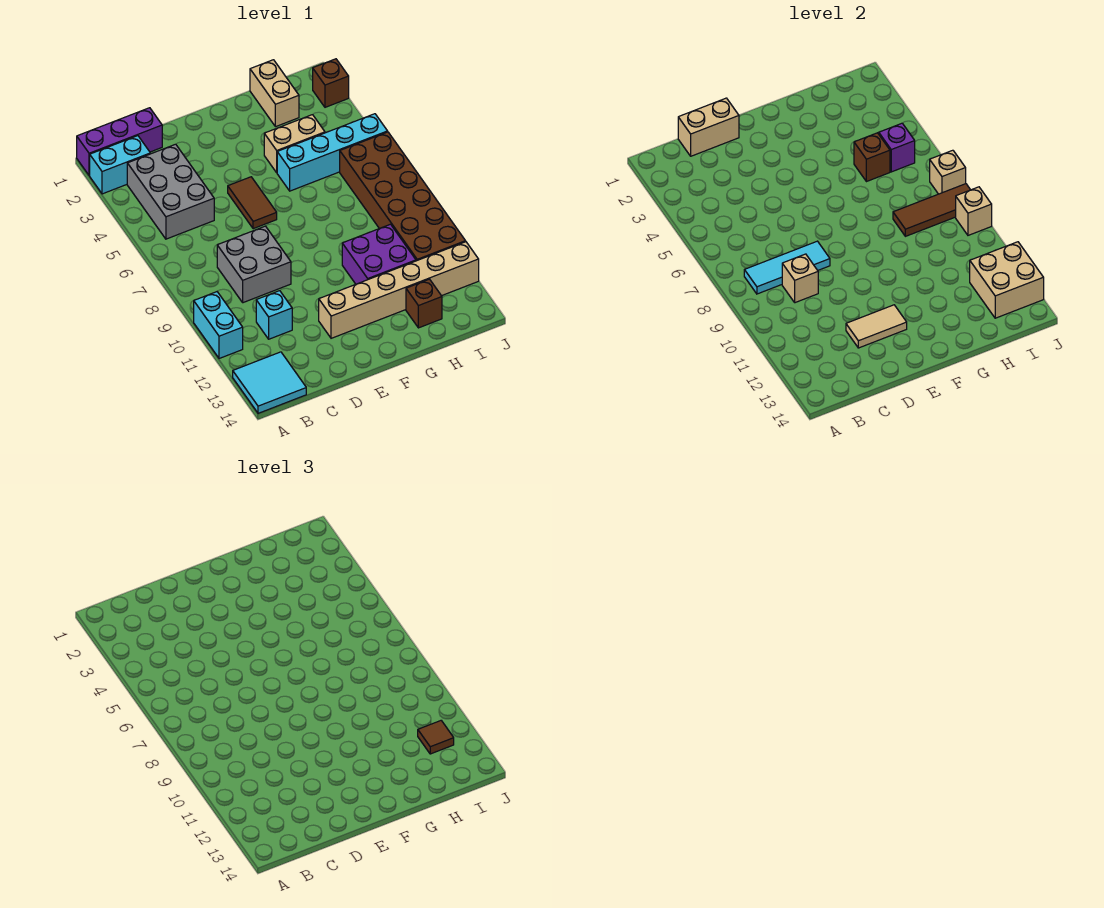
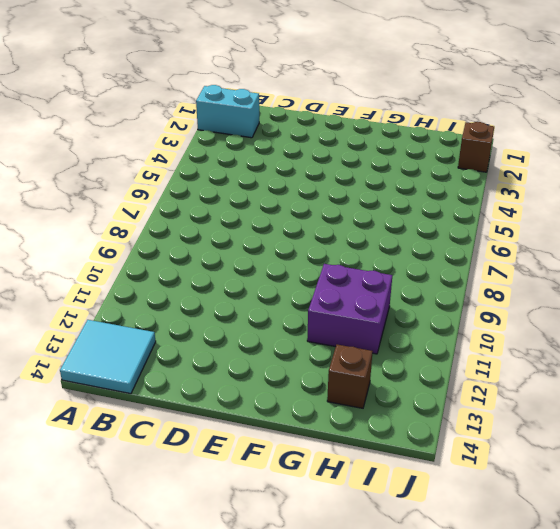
none -> purple 1x3 brick [77,108,162,176]
none -> cyan 1x2 brick [194,292,243,359]
none -> grey 2x3 brick [127,144,214,239]

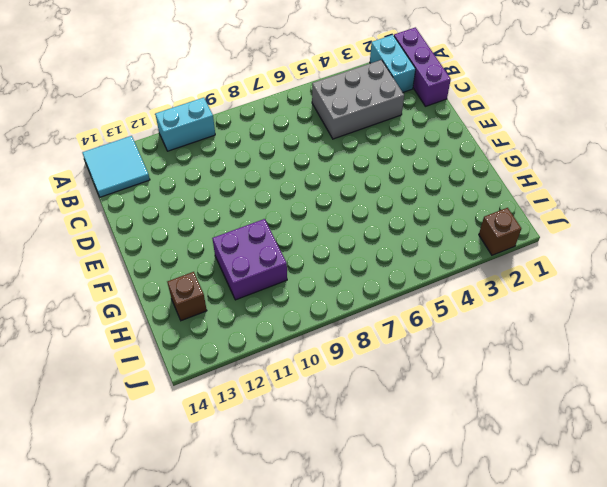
none -> grey 2x2 brick [217,226,291,303]
none -> cyan 1x1 brick [256,291,292,339]
none -> brown 1x2 tile [228,177,277,229]

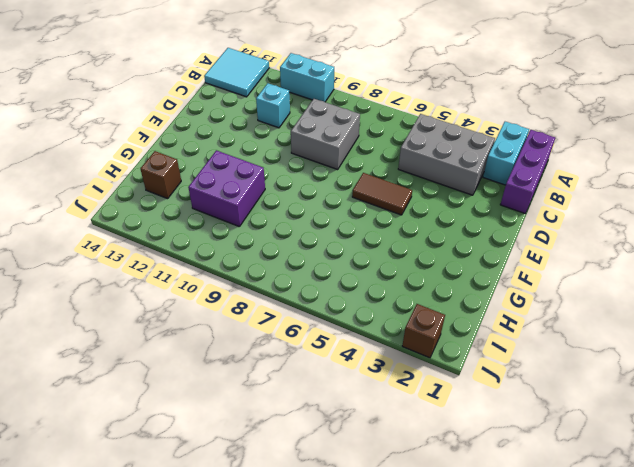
none -> tan 1x6 brick [319,242,479,338]
none -> tan 1x2 brick [264,115,325,173]
none -> cyan 1x4 brick [277,114,388,191]

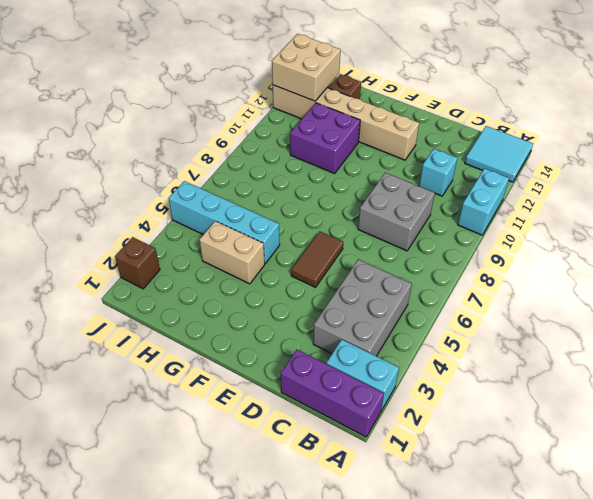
none -> tan 1x2 brick [250,60,299,127]
none -> brown 2x6 brick [340,132,466,261]
none -> cyan 1x3 tile [744,241,830,294]

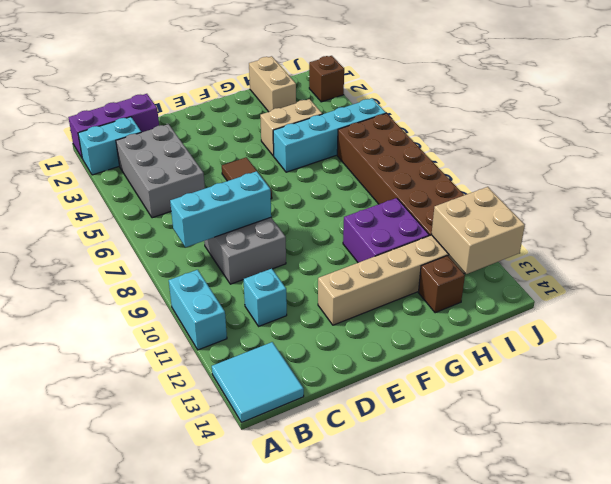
cyan 1x3 brick [170,171,271,247] -> cyan 1x3 tile [744,241,830,294]
none -> tan 1x2 brick [678,98,739,156]
none -> tan 1x1 brick [782,254,818,303]
none -> tan 1x2 tile [846,305,907,348]

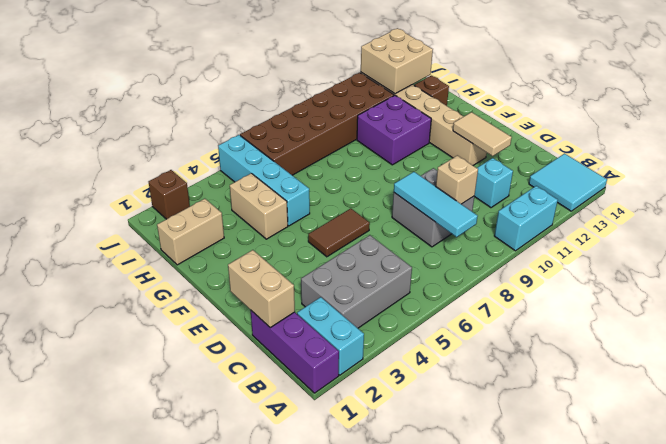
none -> brown 1x1 brick [854,133,890,182]
none -> brown 1x3 tile [893,184,970,236]
none -> purple 1x1 brick [879,123,915,172]

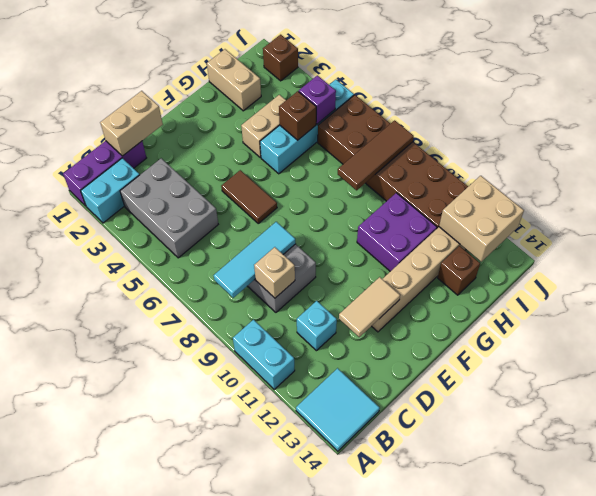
none -> tan 1x1 brick [930,150,966,194]
none -> tan 1x1 brick [956,187,992,235]
none -> brown 1x1 tile [418,721,454,754]

